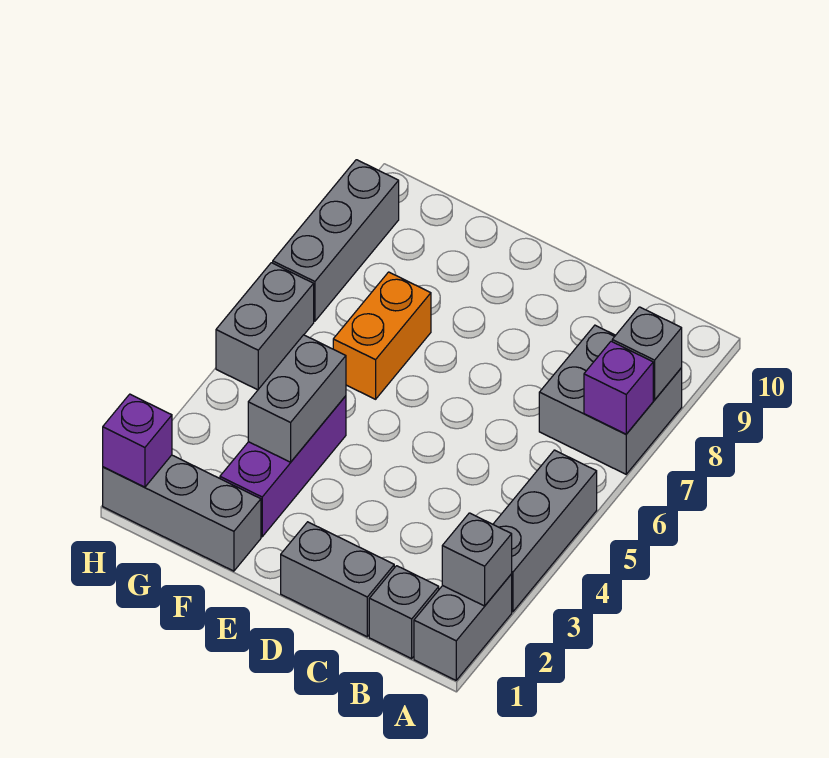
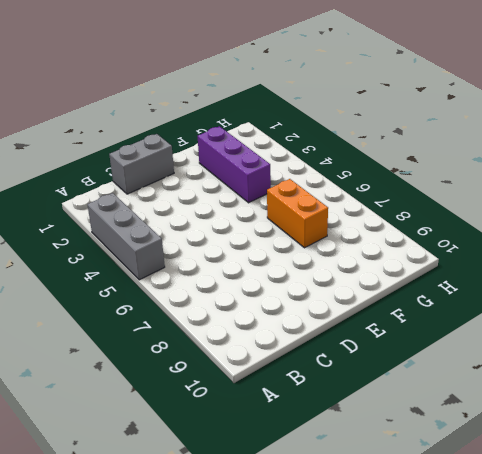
none -> grey 1x2 brick [414,574,512,680]
none -> grey 2x2 brick [539,325,682,474]
none -> grey 1x1 brick [369,566,439,659]

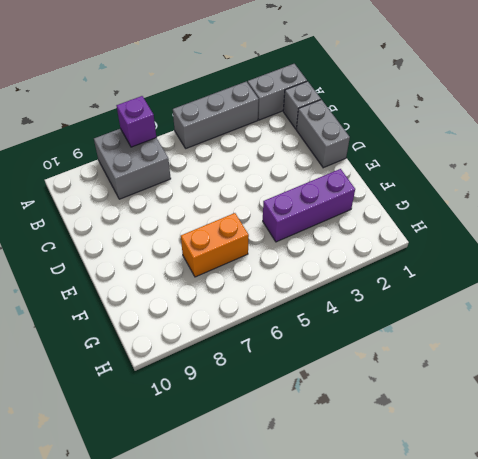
none -> grey 1x3 brick [103,455,261,571]
none -> grey 1x2 brick [216,263,314,390]
none -> grey 1x3 brick [273,160,399,321]

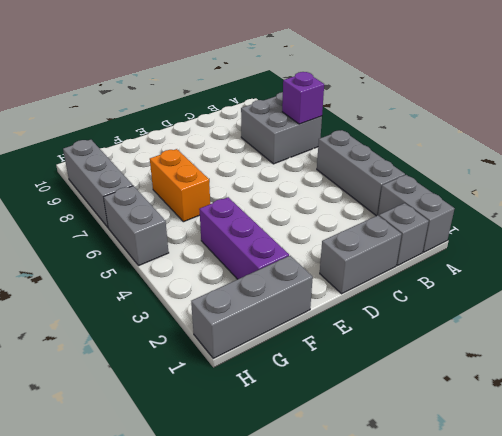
none -> grey 1x1 brick [442,513,512,606]
none -> grey 1x1 brick [612,307,682,400]
none -> grey 1x2 brick [248,335,346,462]

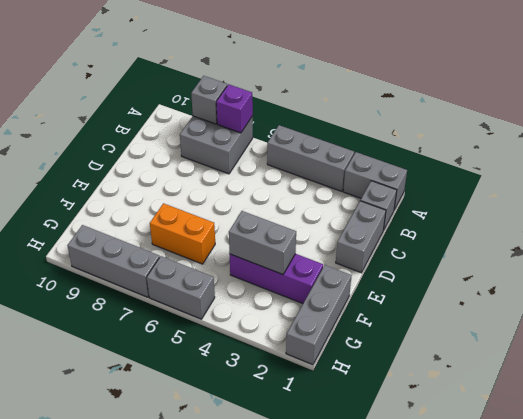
none -> grey 1x1 brick [442,513,512,606]
none -> purple 1x1 brick [103,394,172,487]

